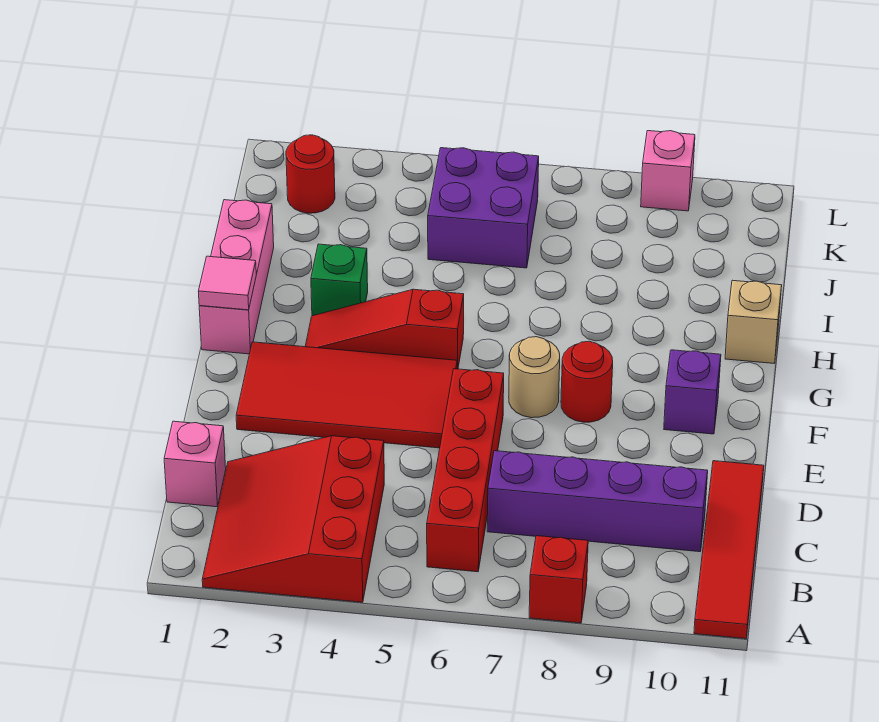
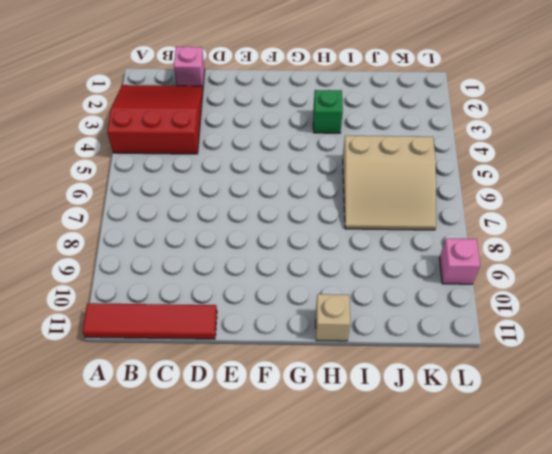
tan 3x3 slope [343,136,436,230] -> purple 2x2 brick [428,148,539,268]
none -> red 1x1 brick [529,536,588,623]
none -> red 1x4 brick [427,369,504,572]
none -> purple 1x4 brick [487,451,708,552]

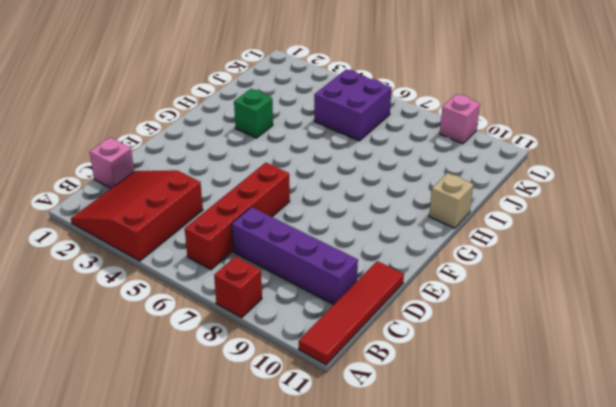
none -> red 2x4 tile [236,342,457,448]
none -> tan 1x1 round brick [509,337,560,418]
none -> red 1x1 round brick [561,341,613,422]

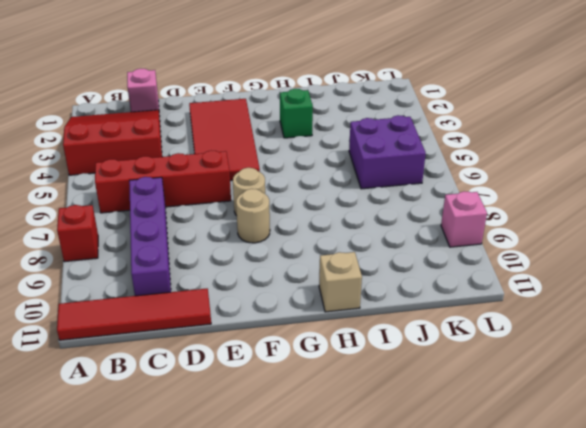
tan 1x1 round brick [236,189,270,243] -> red 1x1 round brick [561,341,613,422]
none -> purple 1x1 brick [664,350,721,434]
none -> pink 1x3 brick [199,200,274,354]
none -> red 1x3 slope [305,289,464,369]

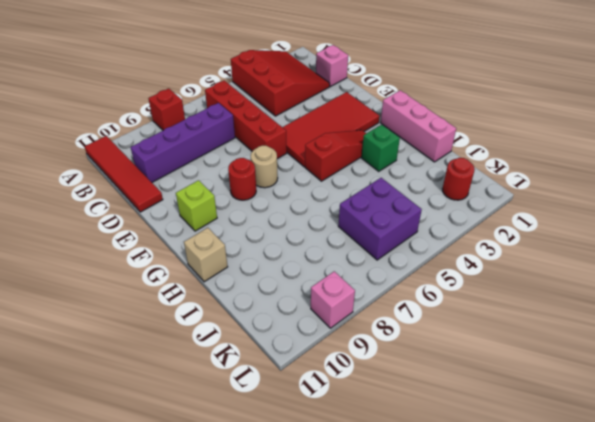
lime 1x1 brick [176,180,217,231] -> purple 1x1 brick [664,350,721,434]
none -> pink 1x1 tile [198,256,256,310]

